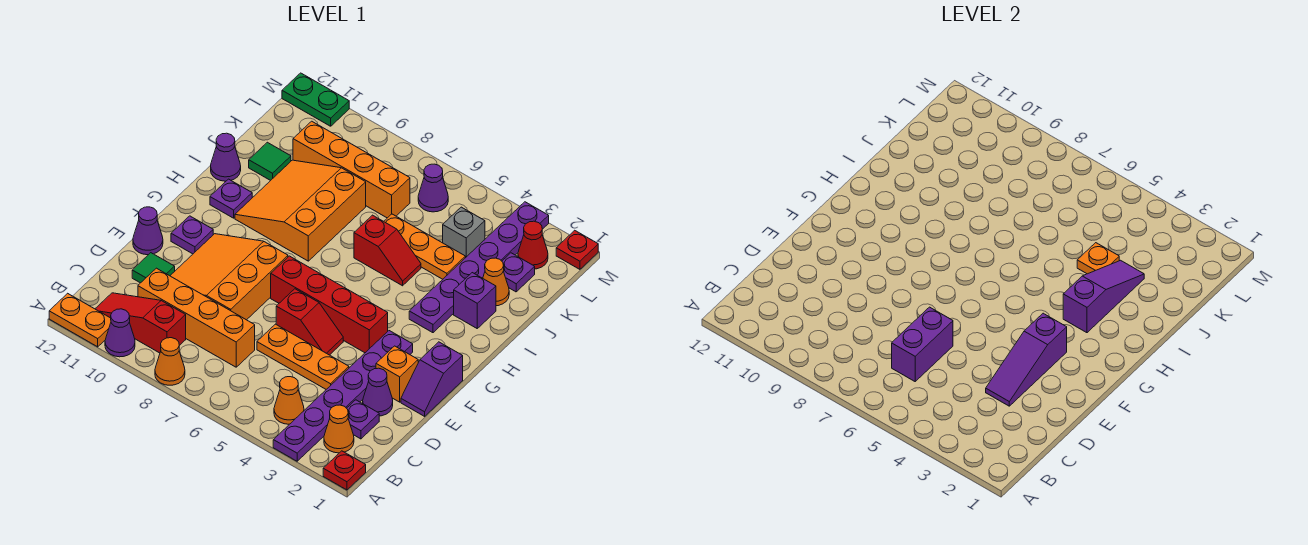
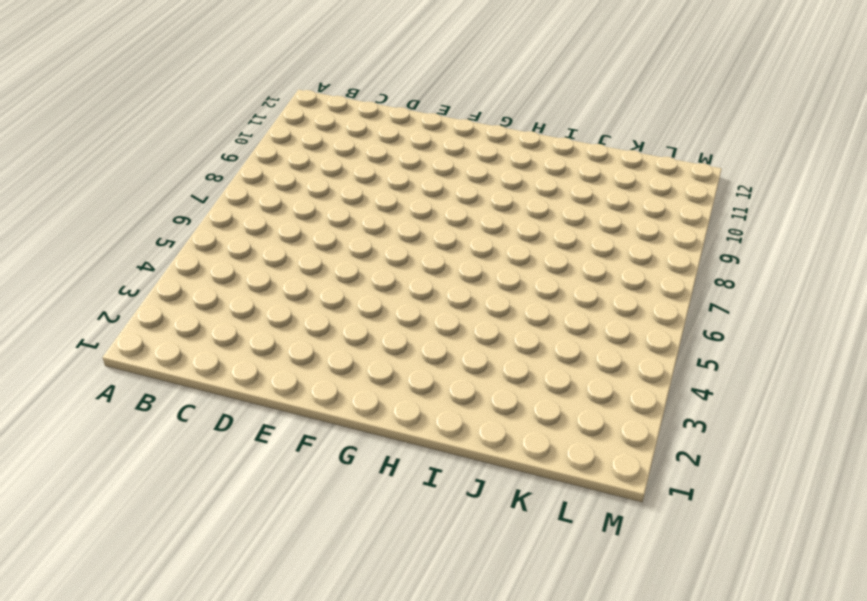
none -> red 1x1 plate [323,451,366,490]
none -> purple 1x6 plate [273,331,413,461]
none -> orange 1x1 cone [155,338,185,385]
none -> purple 1x1 cone [105,309,135,357]

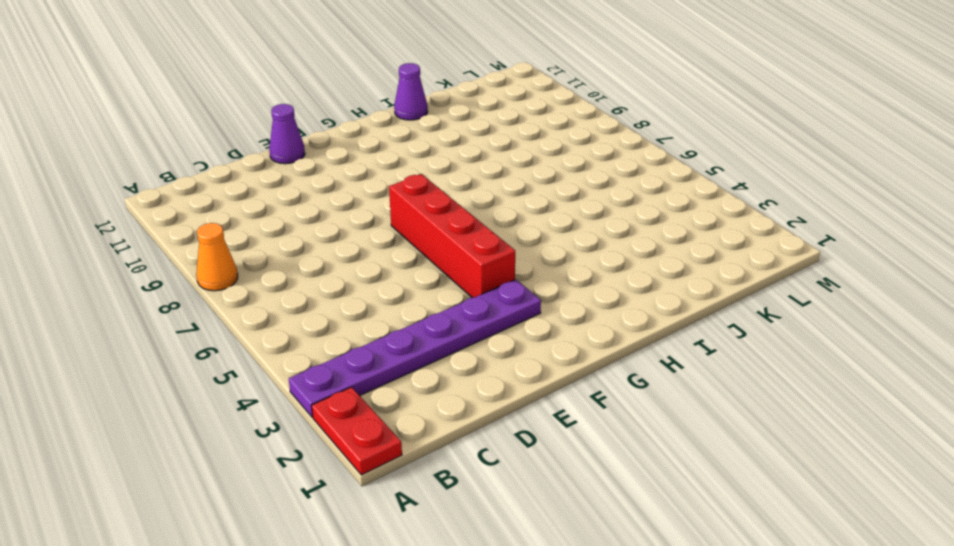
red 1x2 plate [312,387,402,475] -> red 1x1 plate [323,451,366,490]
none -> purple 1x1 cone [105,309,135,357]
none -> orange 1x2 plate [49,293,111,347]
none -> orange 1x1 cone [324,405,354,453]
none -> orange 1x1 cone [274,377,304,424]

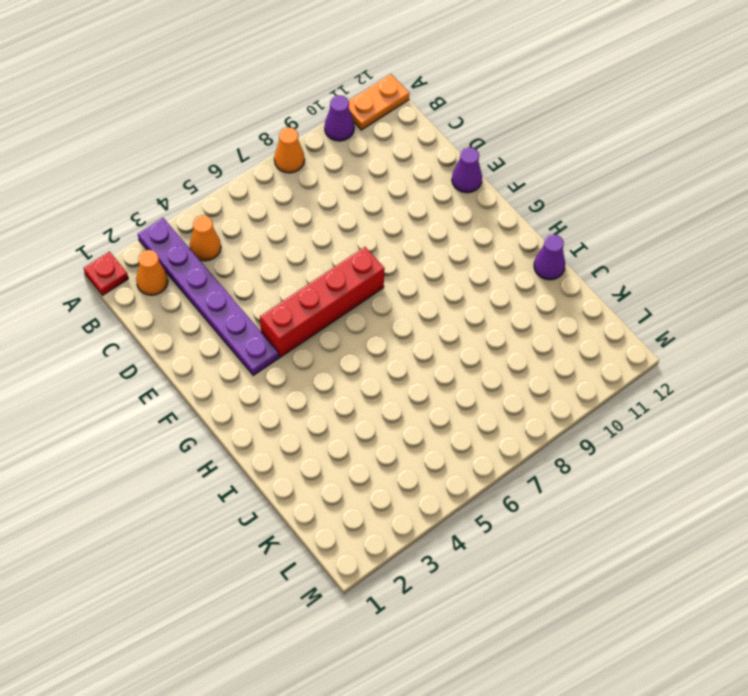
none -> red 1x3 slope [95,293,186,353]
none -> purple 1x1 plate [347,400,379,439]
none -> orange 1x4 brick [138,268,255,367]
none -> purple 1x1 cone [363,368,393,416]

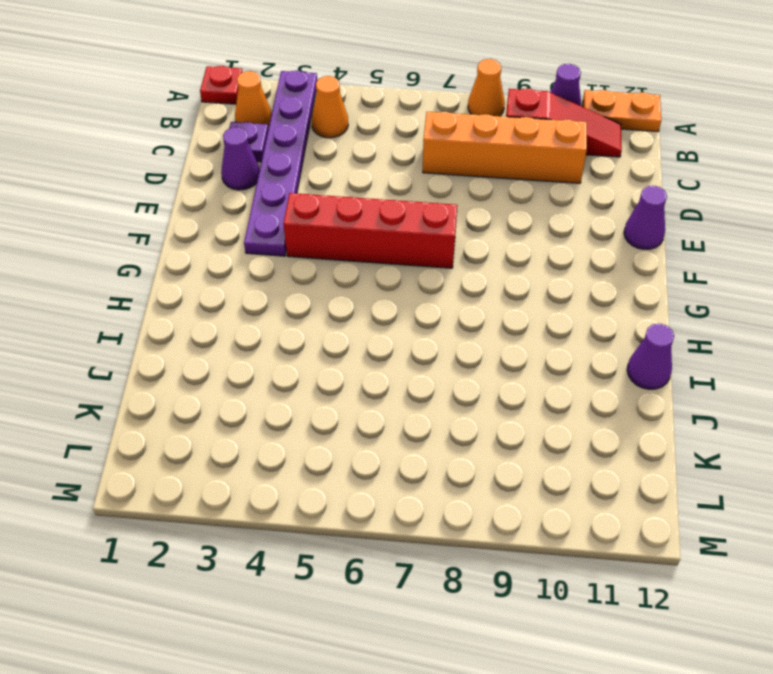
none -> orange 1x3 plate [257,324,349,389]
none -> orange 3x3 slope [170,234,288,320]
none -> green 1x1 tile [132,253,175,283]
none -> purple 1x2 slope [401,342,463,416]

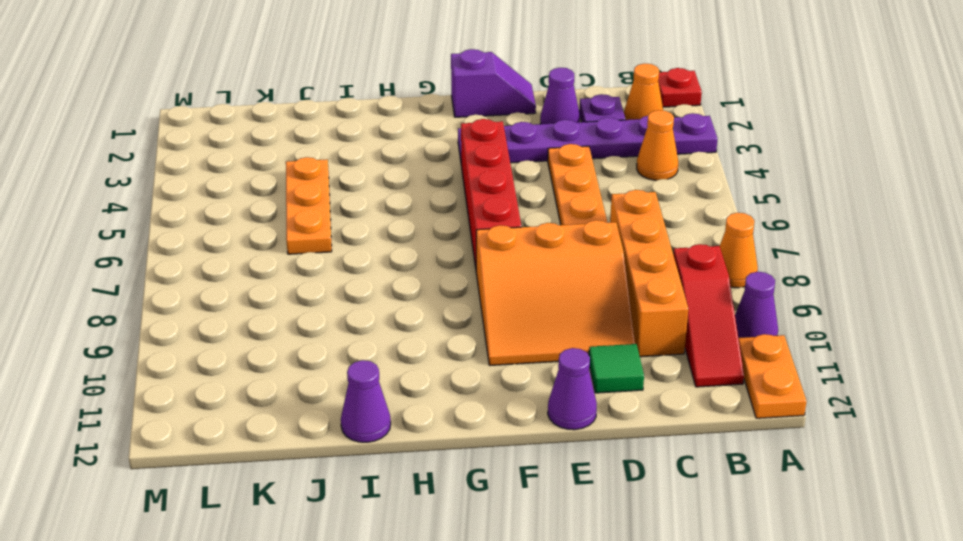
none -> orange 1x1 brick [376,346,418,402]
none -> red 1x2 slope [276,289,343,355]
none -> purple 1x1 plate [171,216,213,254]
none -> purple 1x6 plate [409,202,549,333]

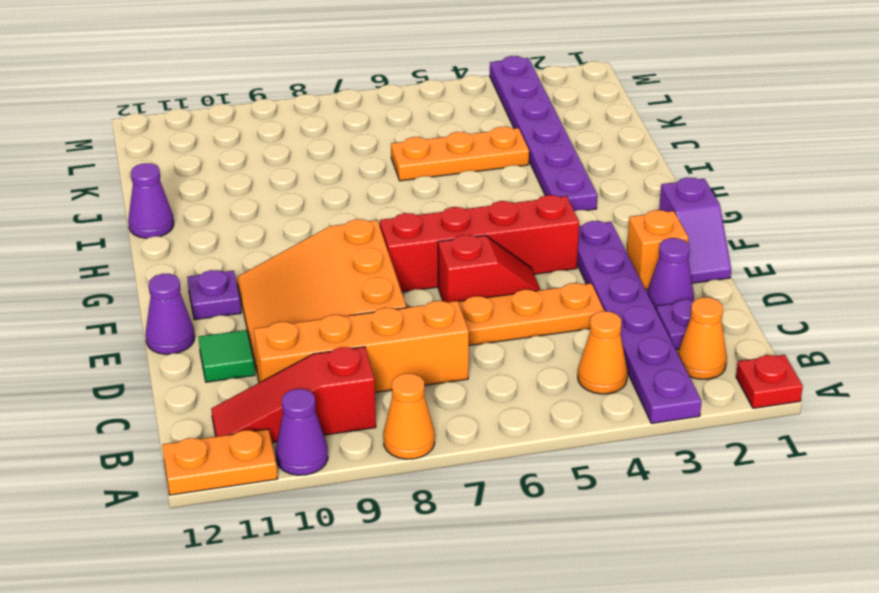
none -> orange 3x3 slope [235,160,366,261]
none -> purple 1x1 plate [210,179,252,218]
none -> purple 1x1 brick [454,273,496,328]
none -> red 1x2 slope [354,215,421,286]

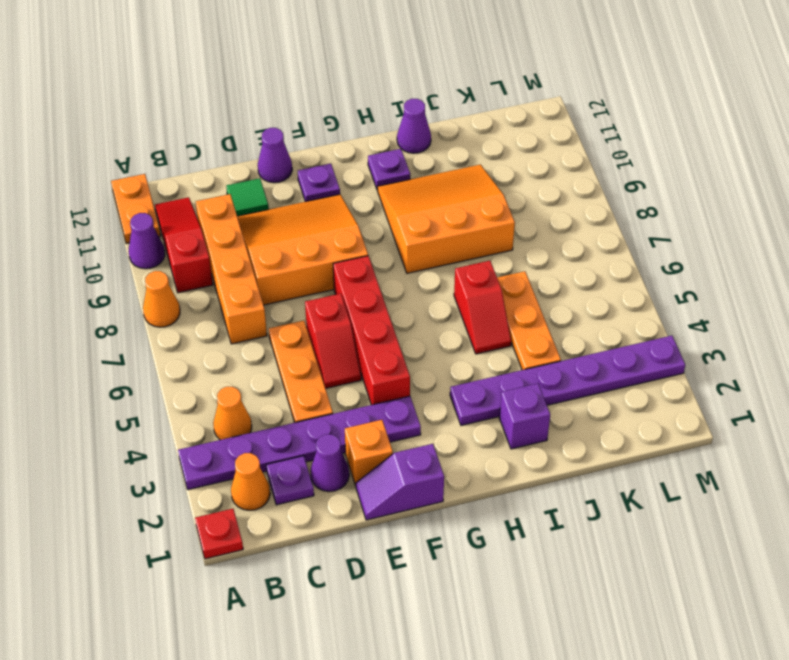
none -> orange 1x1 cone [483,258,509,306]
none -> green 1x1 tile [249,142,291,181]
none -> purple 1x1 plate [502,253,535,292]
none -> grey 1x1 brick [443,207,485,258]

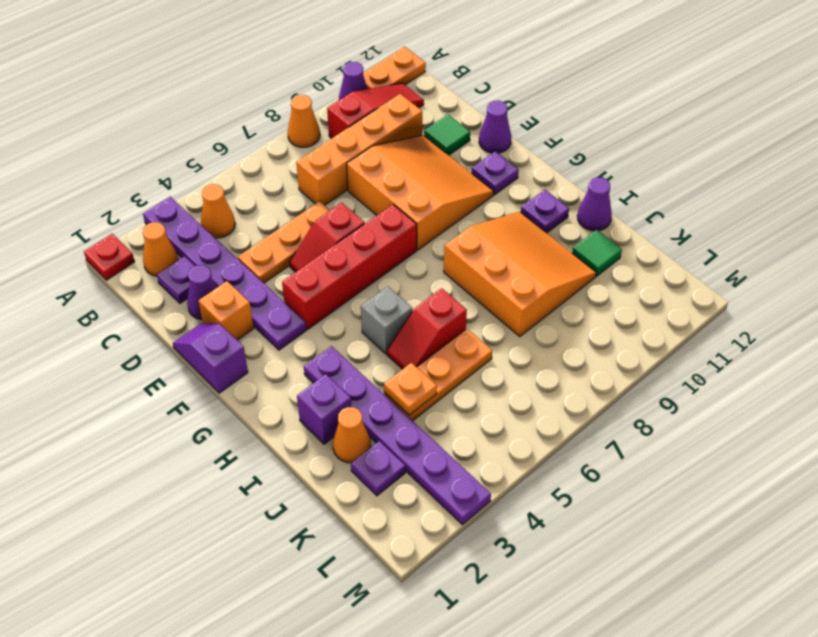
grey 1x1 brick [361,287,412,354] -> grey 1x1 brick moved to [443,207,485,258]
none -> orange 1x4 brick [293,121,410,218]
none -> red 1x1 cone [518,221,548,269]
none -> purple 1x1 cone [418,164,448,212]
none -> red 1x1 plate [556,230,598,269]

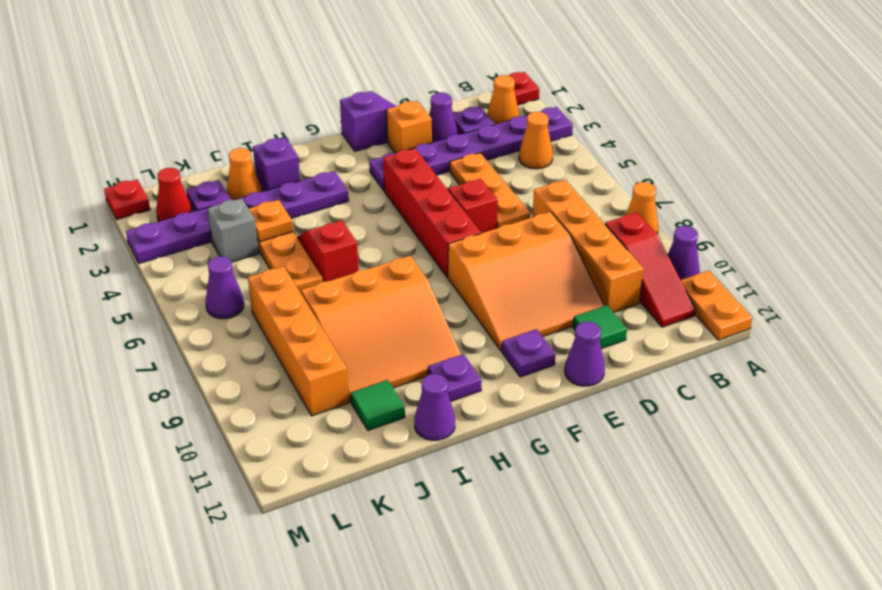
none -> green 1x2 plate [282,73,349,126]
none -> purple 1x2 brick [892,307,953,381]
none -> purple 1x3 slope [986,313,1067,406]
none -> purple 1x3 slope [1063,260,1144,333]

